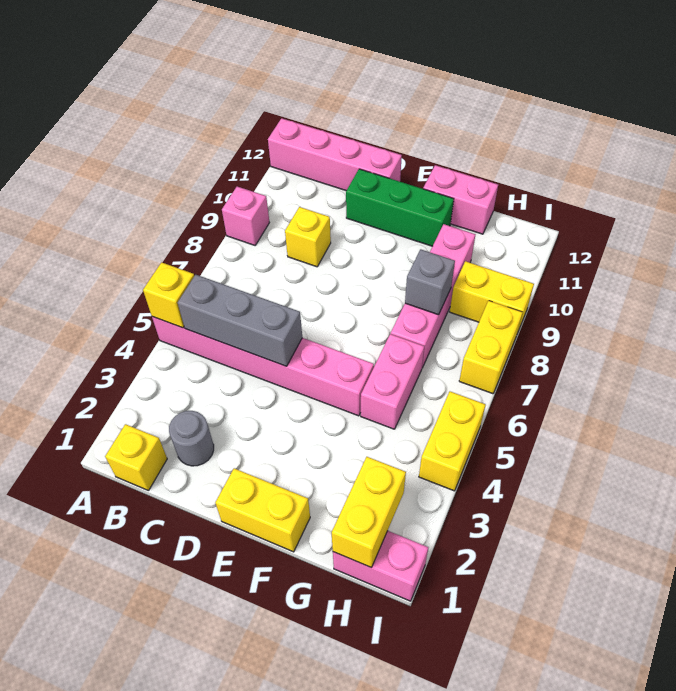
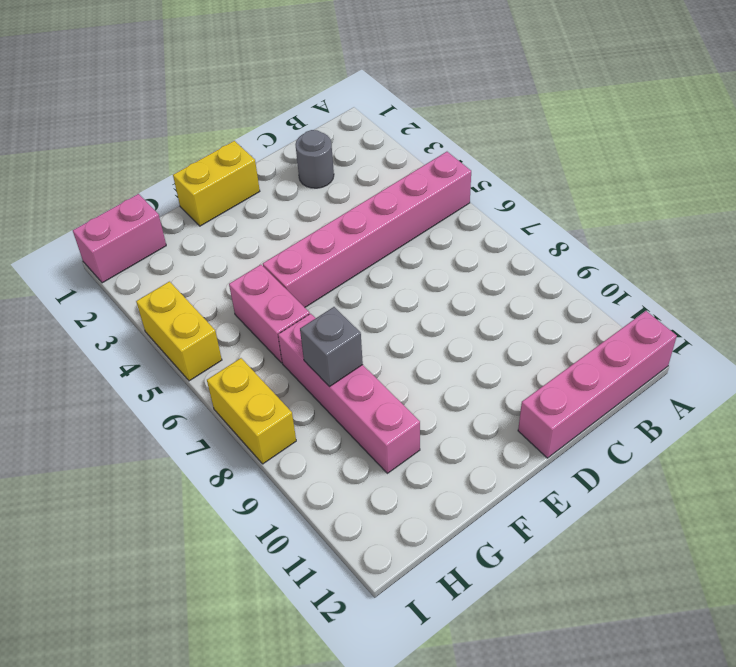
none -> pink 1x1 brick [222,187,269,245]
none -> yellow 1x1 brick [105,424,167,490]
none -> yellow 1x1 brick [285,207,331,267]

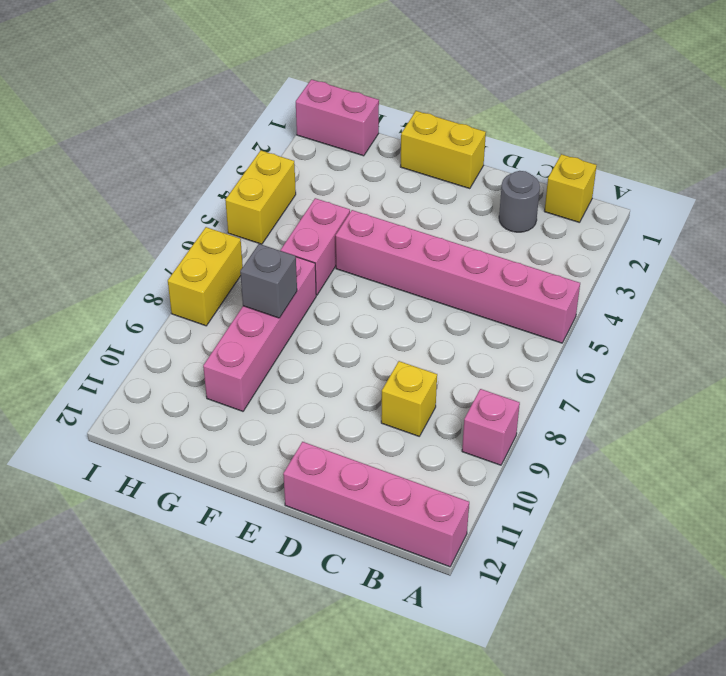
none -> green 1x3 brick [346,169,454,246]
none -> pink 1x2 brick [423,165,498,234]
none -> yellow 1x2 brick [450,261,534,333]

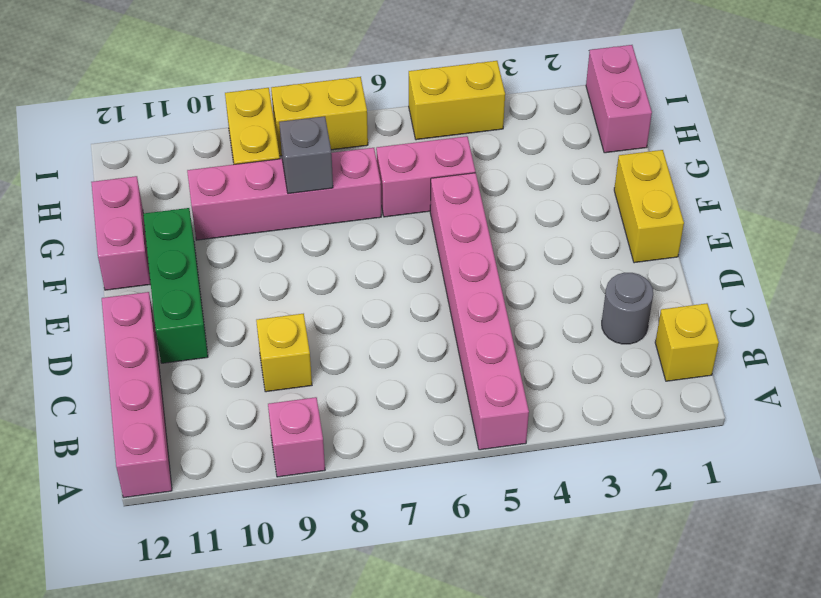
none -> yellow 1x1 brick [143,262,194,328]
none -> grey 1x3 brick [178,275,302,366]
none -> yellow 1x2 brick [332,457,406,567]

